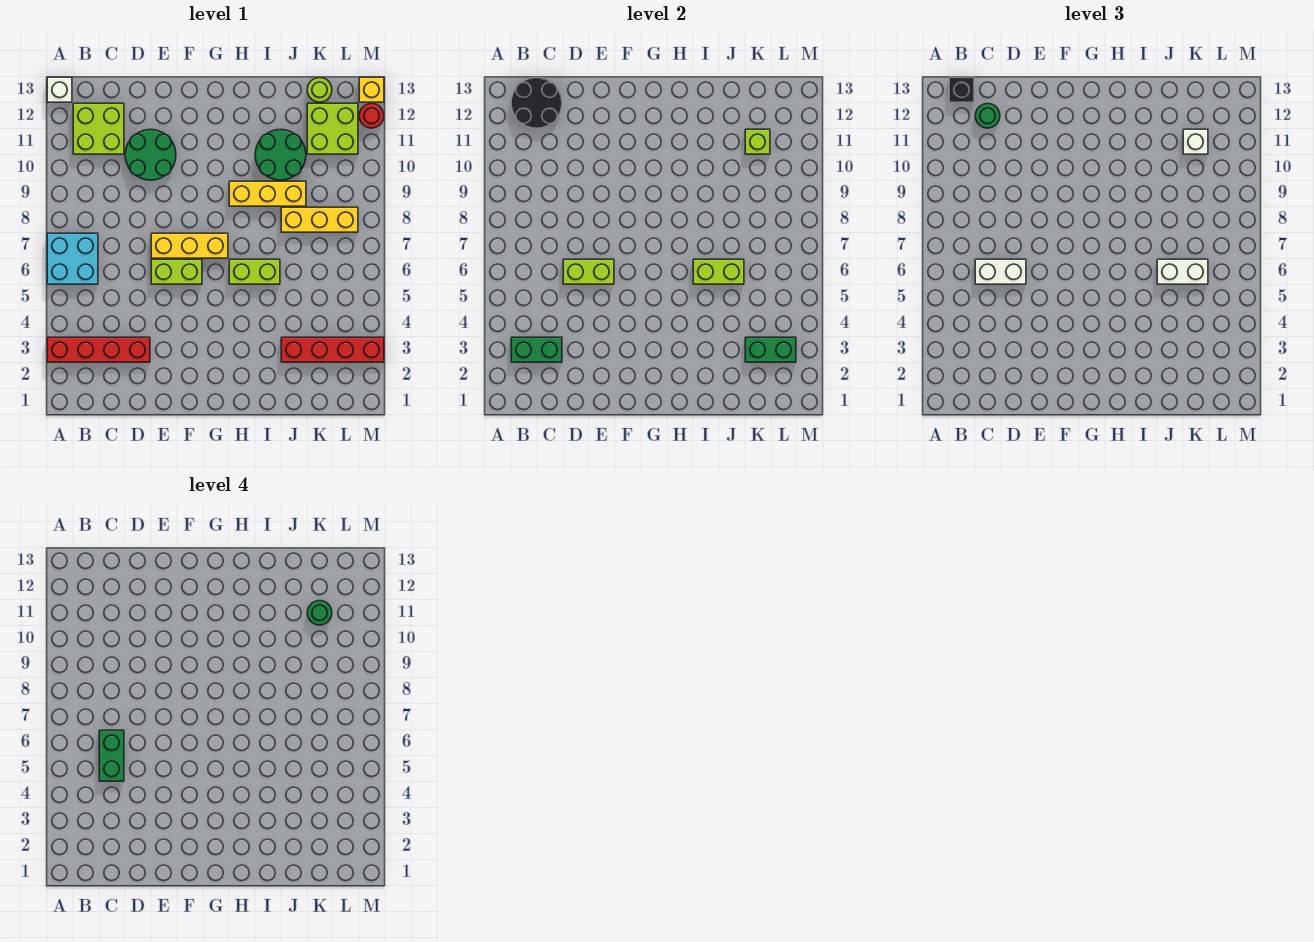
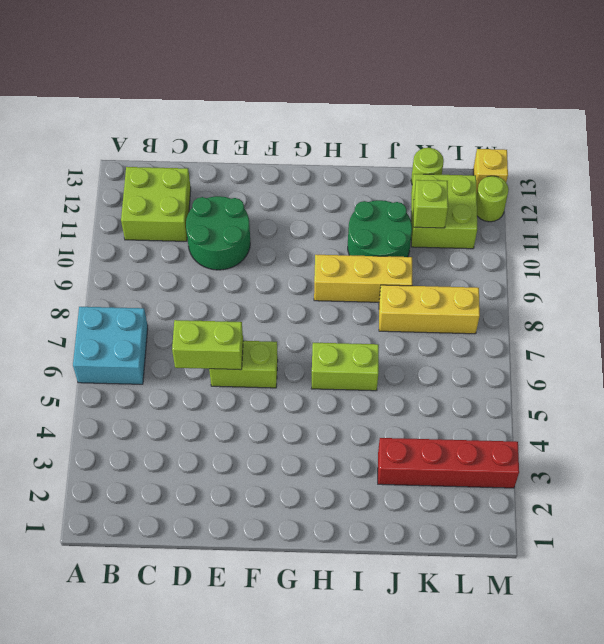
lime 1x1 round brick [477,176,509,222] -> red 1x1 round brick [359,104,384,128]
none -> red 1x4 brick [47,337,150,362]
none -> white 1x1 brick [47,77,72,102]
none -> yellow 1x3 brick [151,233,228,258]

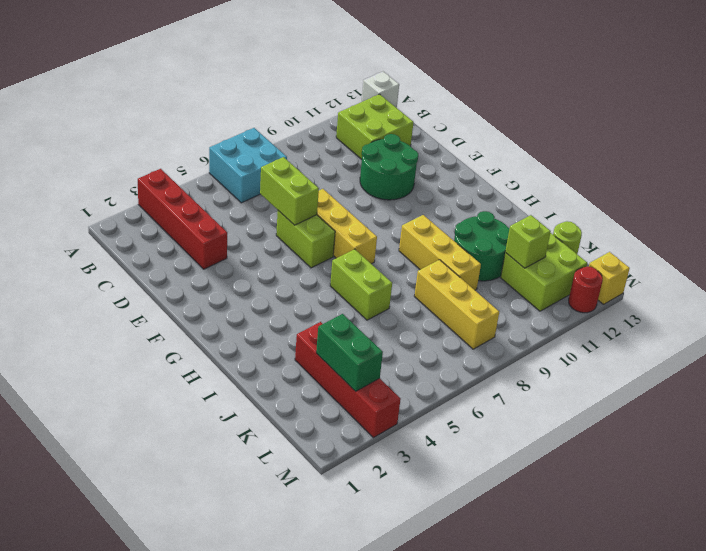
none -> green 1x2 brick [511,337,562,362]
none -> black 2x2 round brick [511,77,562,128]
none -> lime 1x2 brick [693,259,744,284]

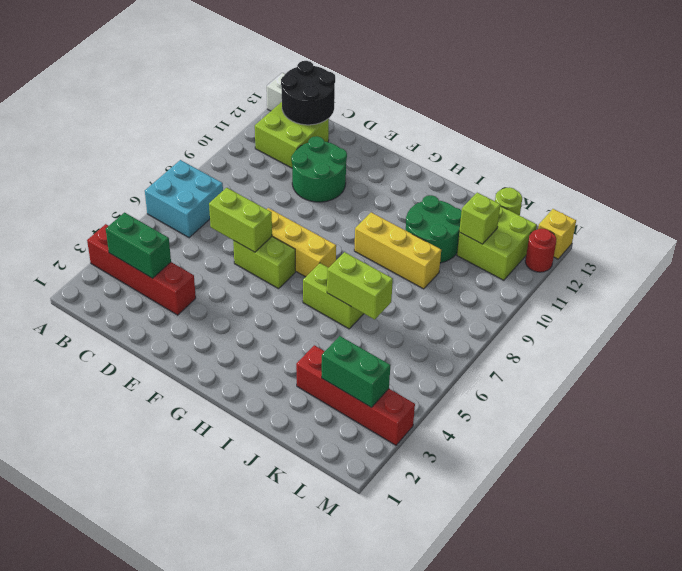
none -> yellow 1x3 brick [281,207,358,232]
none -> black 1x1 brick [949,77,974,102]
none -> white 1x2 brick [975,259,1026,284]

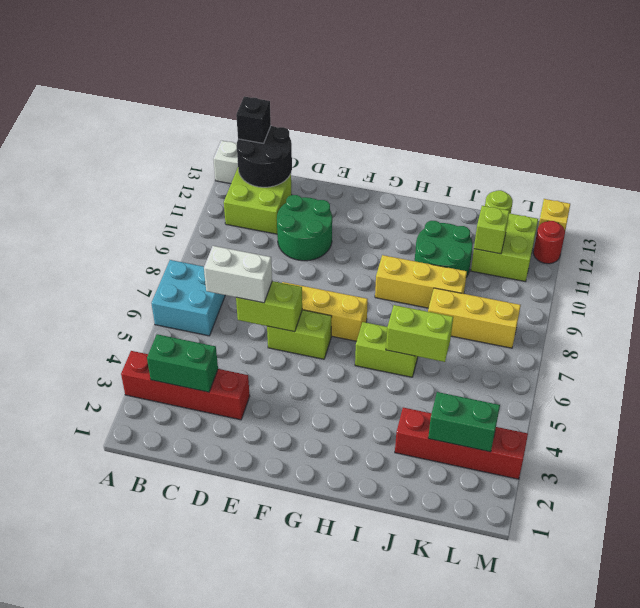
none -> green 1x1 round brick [975,104,1000,128]
none -> white 1x2 brick [1157,259,1208,284]
none -> white 1x1 brick [1183,129,1208,154]

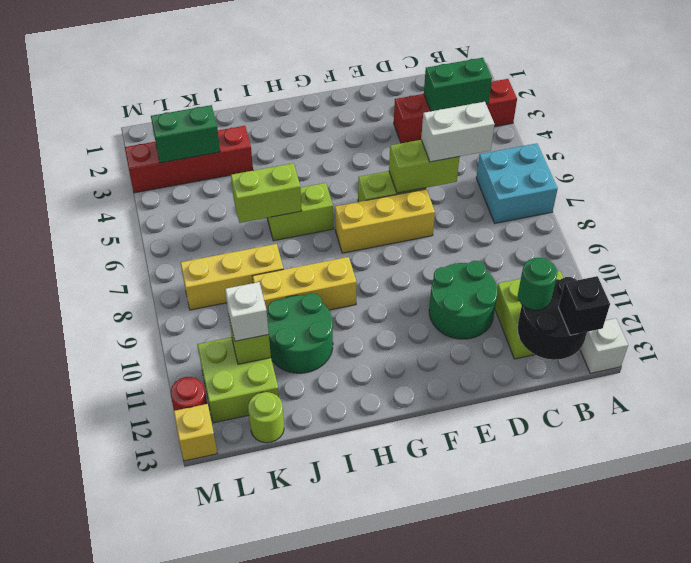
none -> white 1x2 brick [1157,259,1208,284]
none -> green 1x2 brick [99,730,124,781]
none -> green 1x1 round brick [307,601,332,625]

